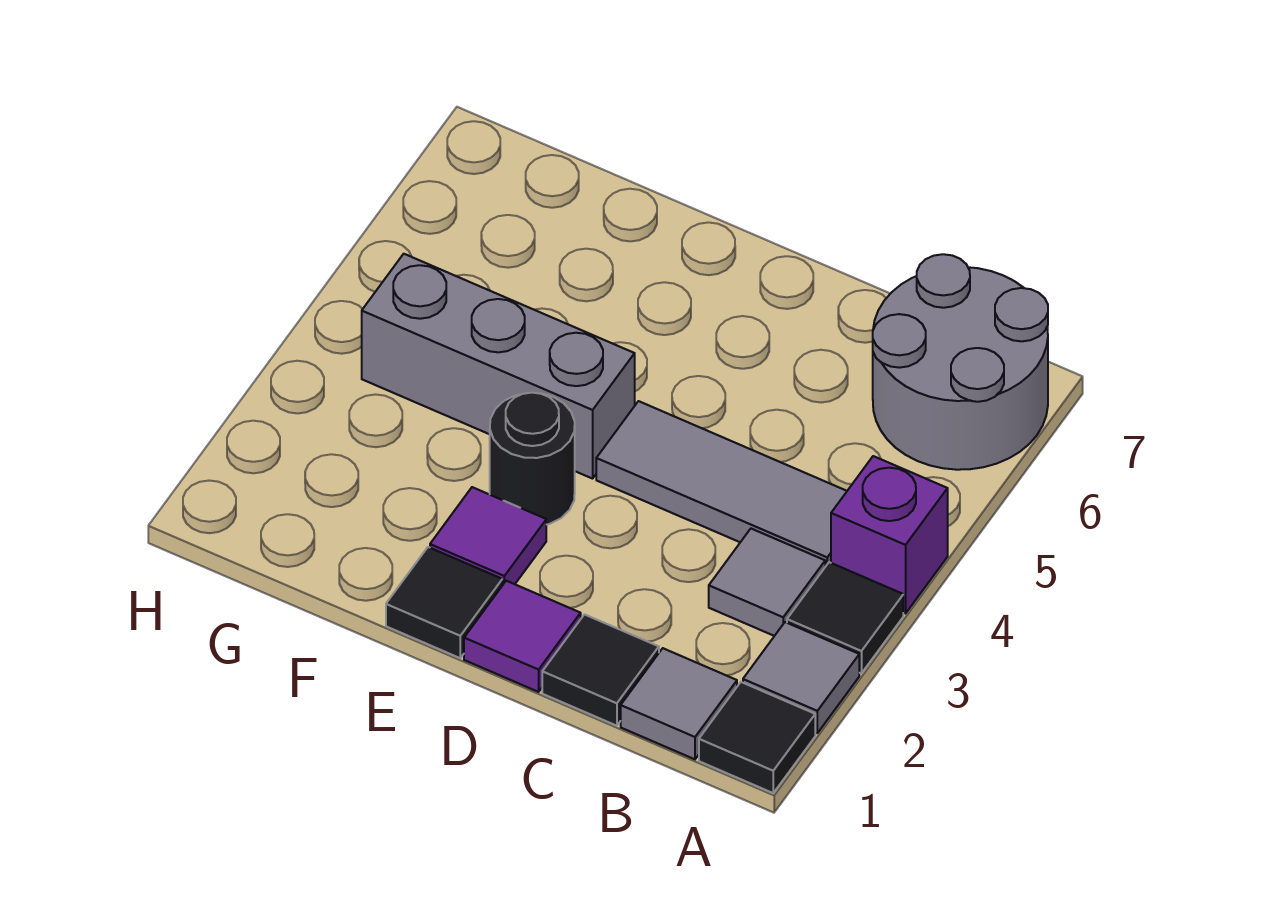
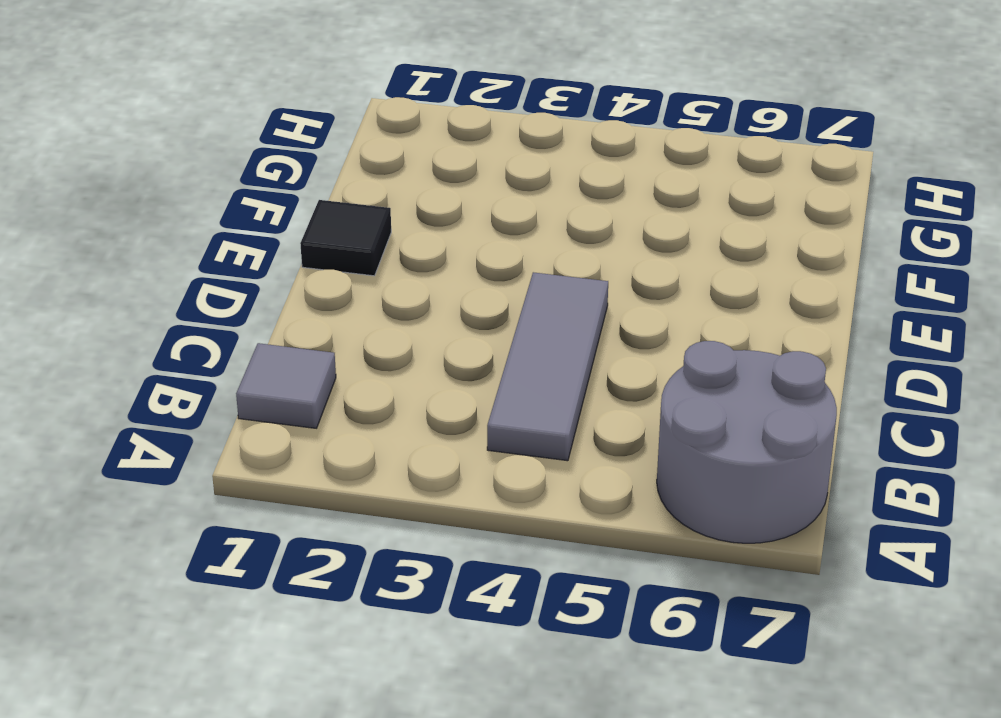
none -> black 1x1 tile [699,682,815,793]
none -> grey 1x1 tile [743,622,859,733]
none -> black 1x1 tile [787,562,903,673]

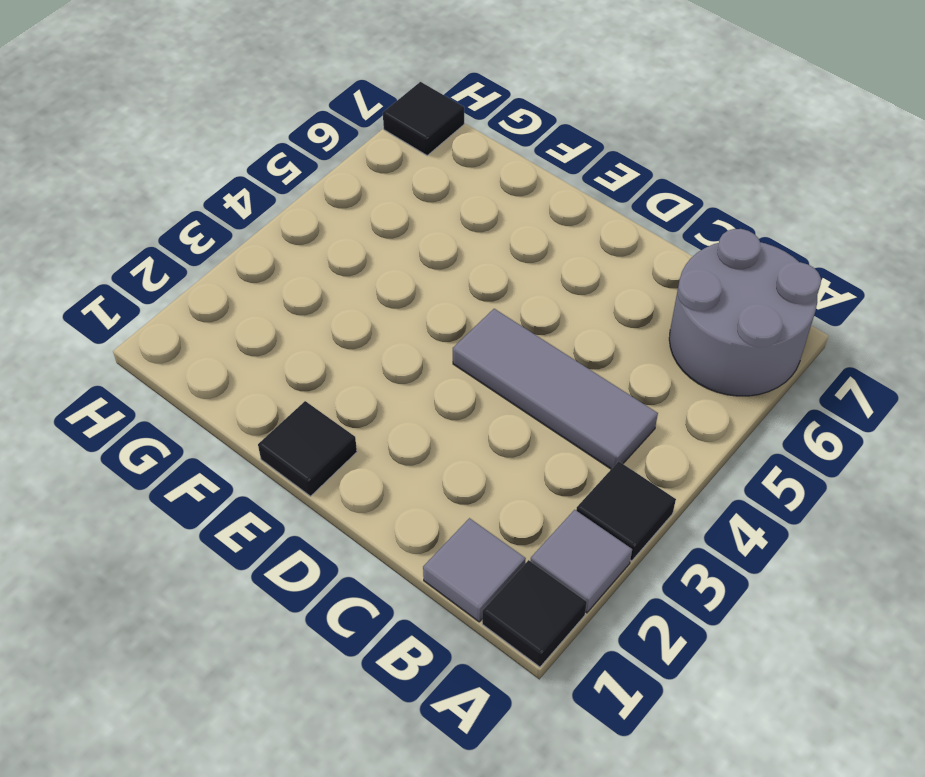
black 1x1 tile [383,82,464,155] -> black 1x1 tile moved to [542,615,659,726]
none -> purple 1x1 brick [831,456,948,614]
none -> grey 1x1 tile [709,529,825,636]
none -> purple 1x1 tile [464,581,581,692]

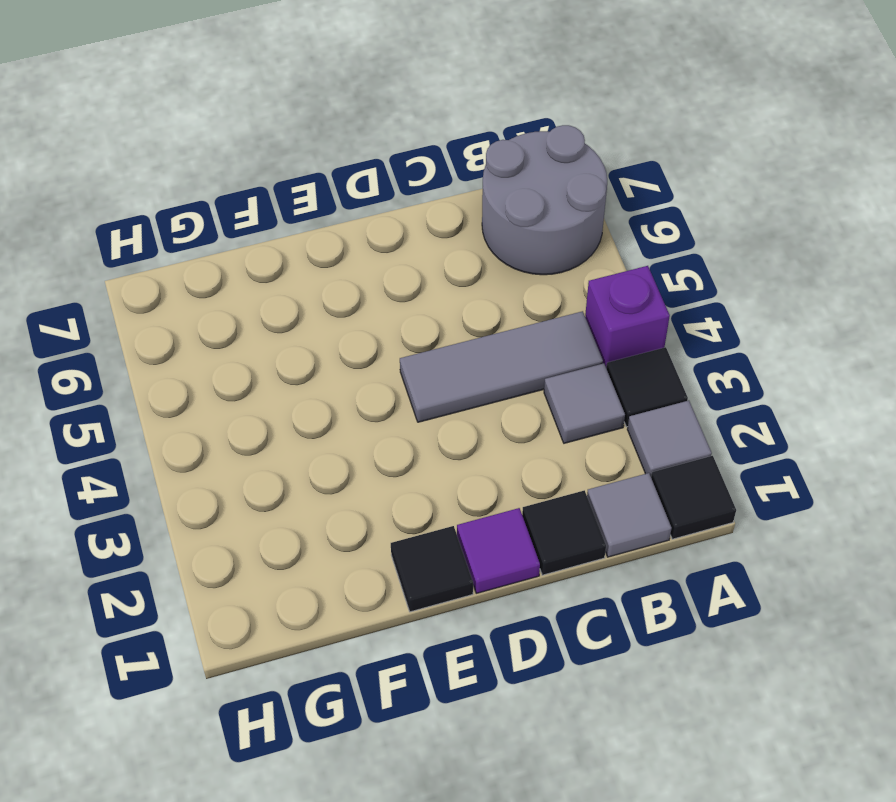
none -> purple 1x1 tile [430,487,546,585]
none -> black 1x1 round brick [490,393,575,525]
none -> grey 1x3 brick [362,254,635,479]

